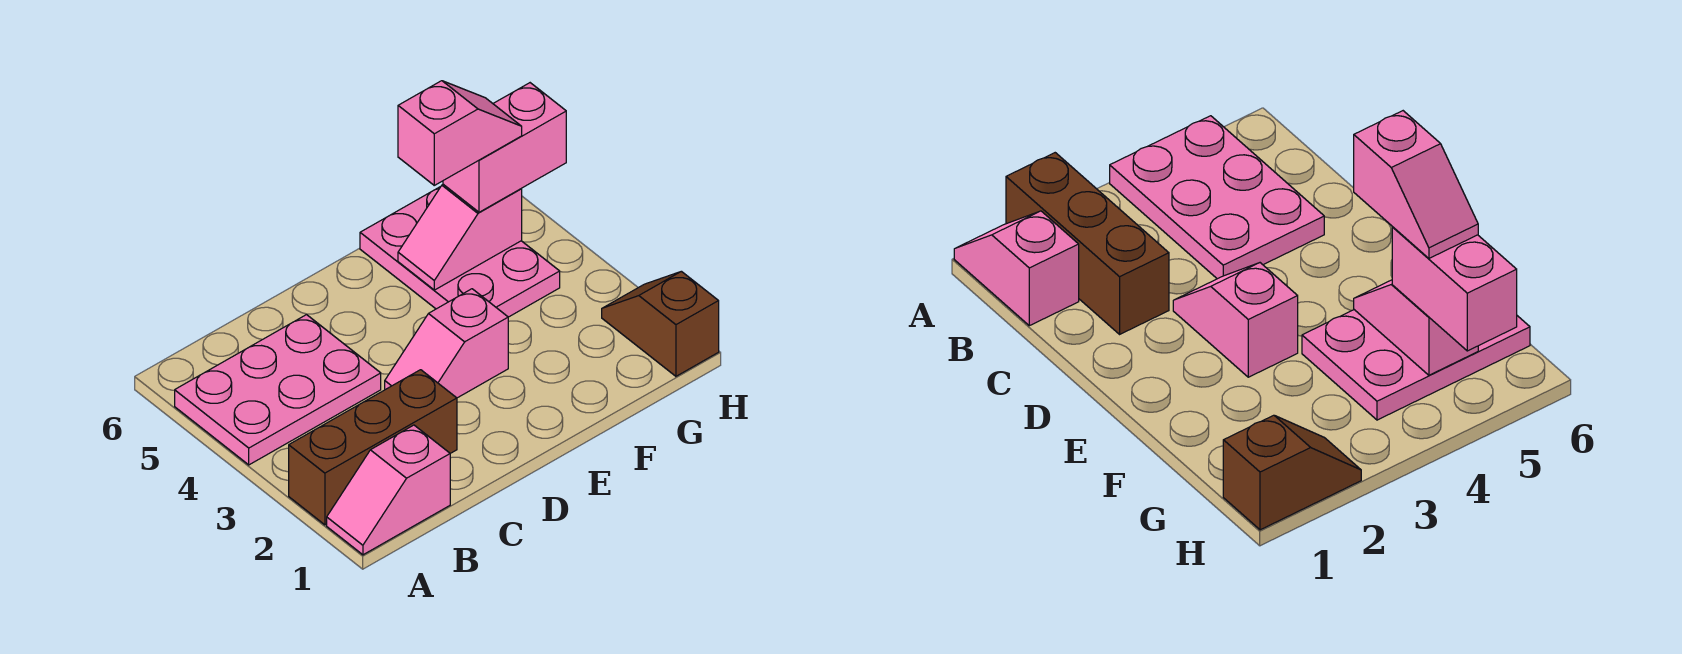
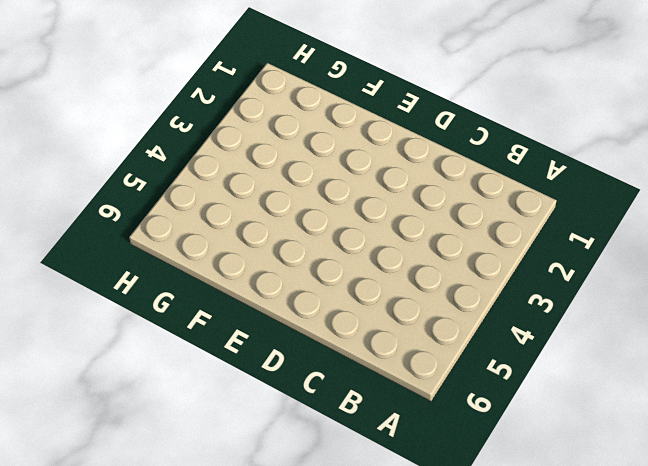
none -> pink 1x2 slope [327,425,450,555]
none -> brown 1x3 brick [289,370,457,525]

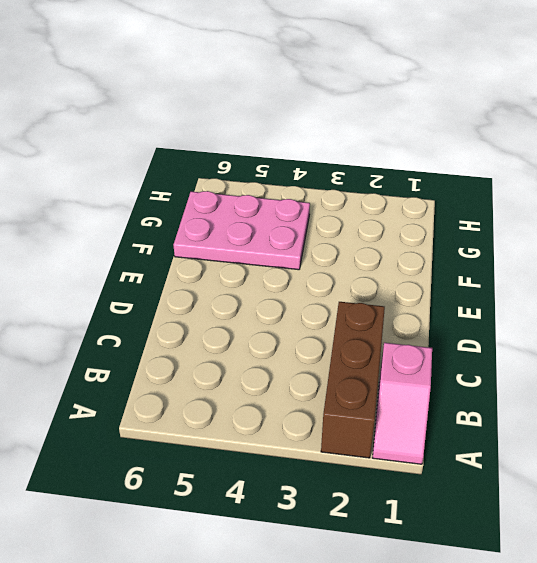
none -> pink 2x3 plate [175,315,381,465]
none -> pink 1x2 slope [385,289,508,398]

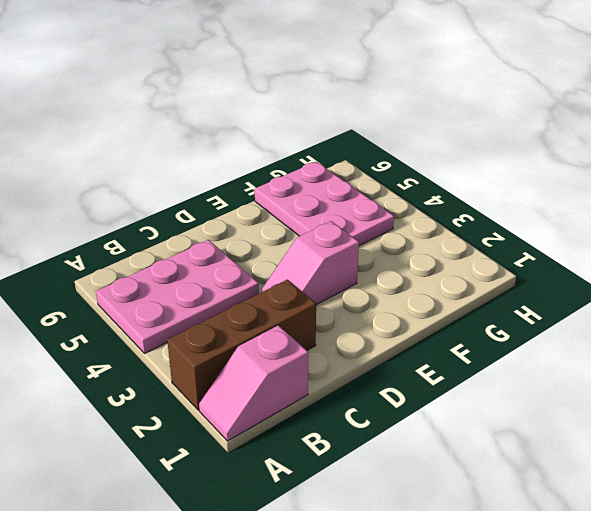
none -> brown 1x2 slope [602,271,719,376]
none -> pink 1x2 slope [398,184,522,290]

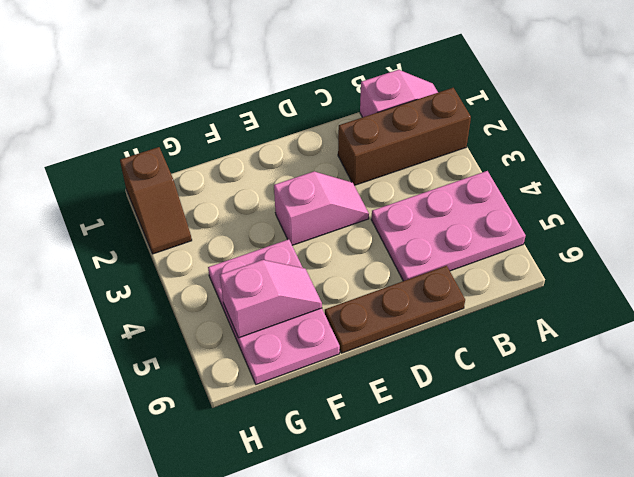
brown 1x3 plate [325,266,465,353] -> none
none -> pink 1x2 brick [443,83,566,212]
none -> pink 1x2 slope [398,81,522,185]

